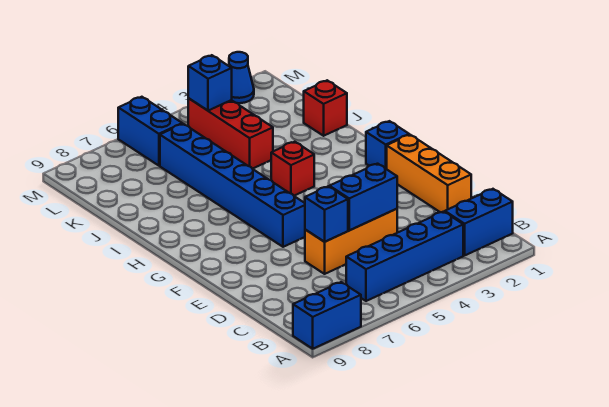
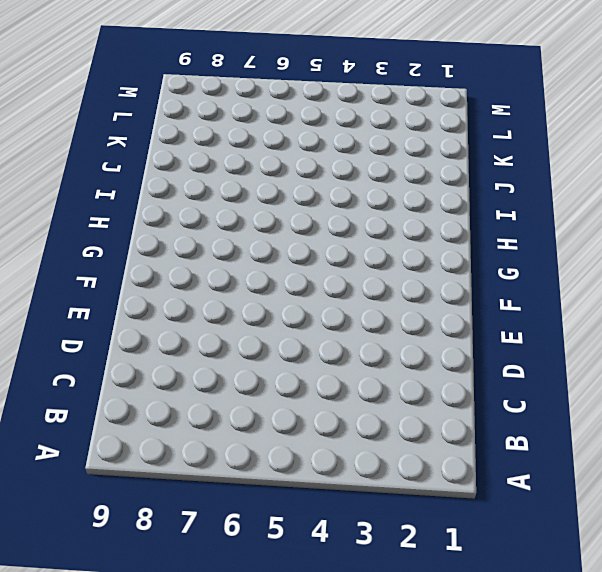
none -> blue 1x2 brick [293,282,361,349]
none -> blue 1x2 brick [445,189,513,255]
none -> blue 1x4 brick [346,212,463,301]

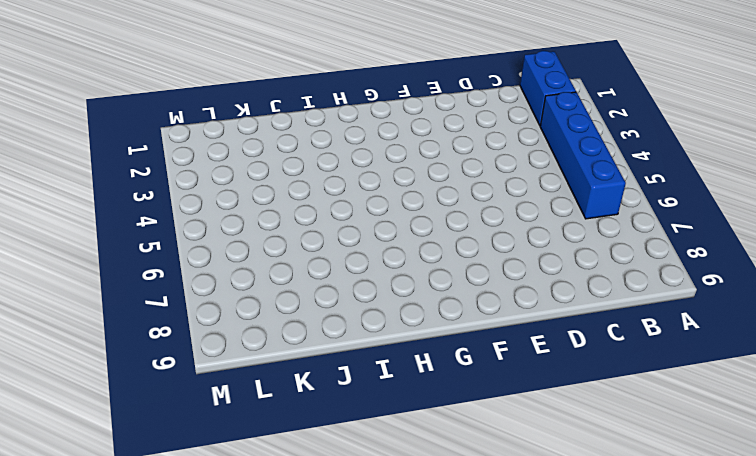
none -> blue 1x2 brick [293,282,361,349]
none -> orange 1x3 brick [387,135,471,212]
none -> orange 1x3 brick [305,209,397,274]

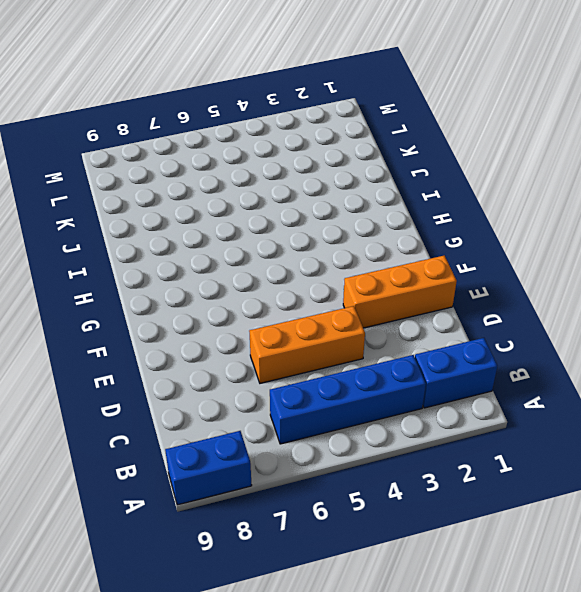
orange 1x3 brick [343,255,457,328] -> orange 1x3 brick turned to [387,135,471,212]
none -> blue 1x6 brick [160,124,305,247]
none -> blue 1x1 brick [366,121,409,169]
none -> red 1x1 brick [271,142,314,196]

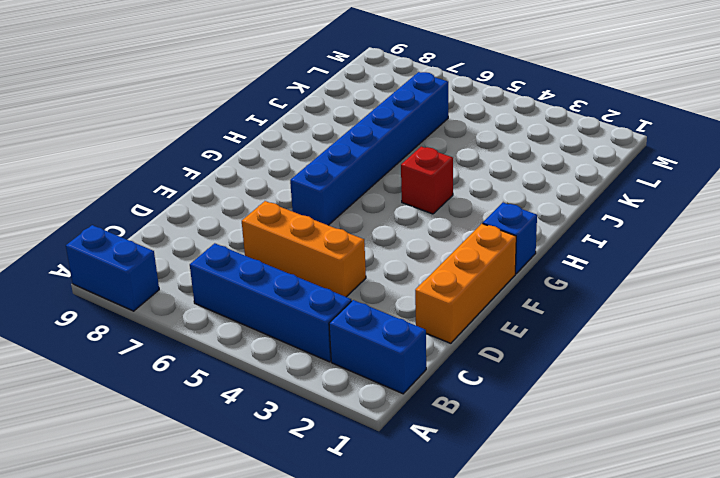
none -> red 1x1 brick [304,80,347,136]
none -> red 1x3 brick [188,98,273,169]
none -> blue 1x2 brick [118,97,182,166]

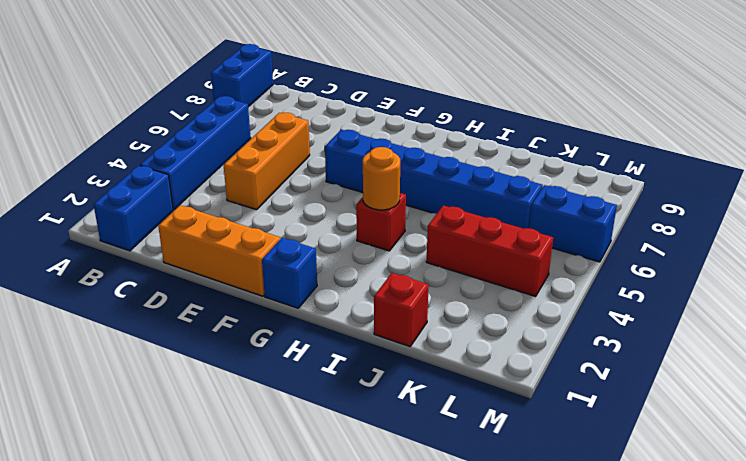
orange 1x1 round brick [363,147,400,210] -> none
none -> blue 1x1 cone [229,52,254,103]
none -> blue 1x2 brick [330,164,397,230]
none -> blue 1x1 brick [305,186,348,242]

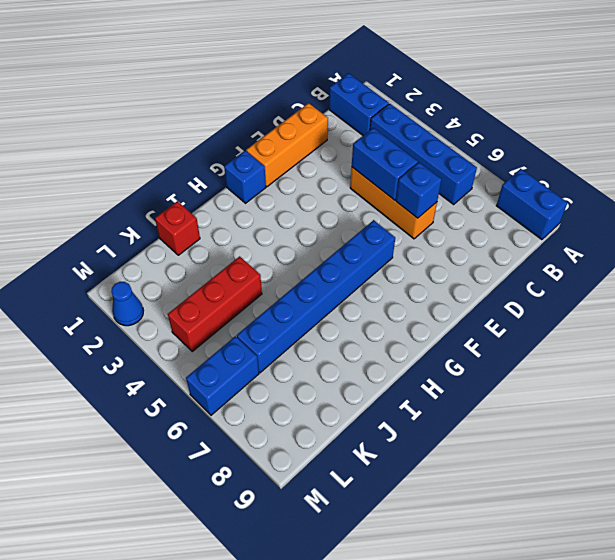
none -> red 1x1 brick [271,142,314,196]
none -> blue 1x1 brick [188,55,232,111]

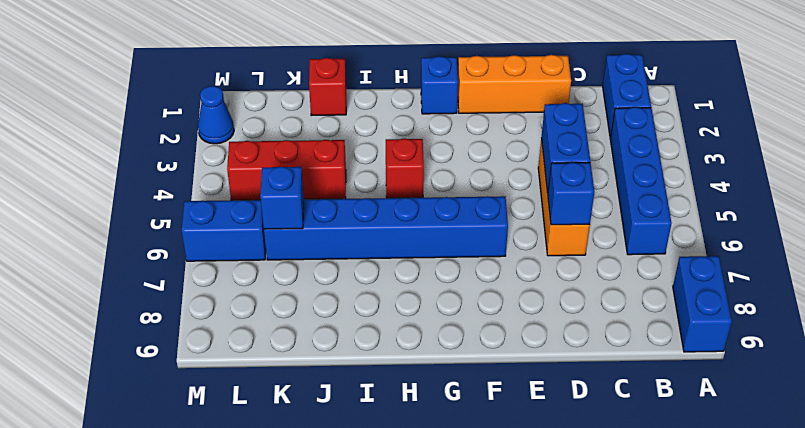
blue 1x1 brick [260,167,304,229] -> blue 1x1 brick moved to [188,55,232,111]

